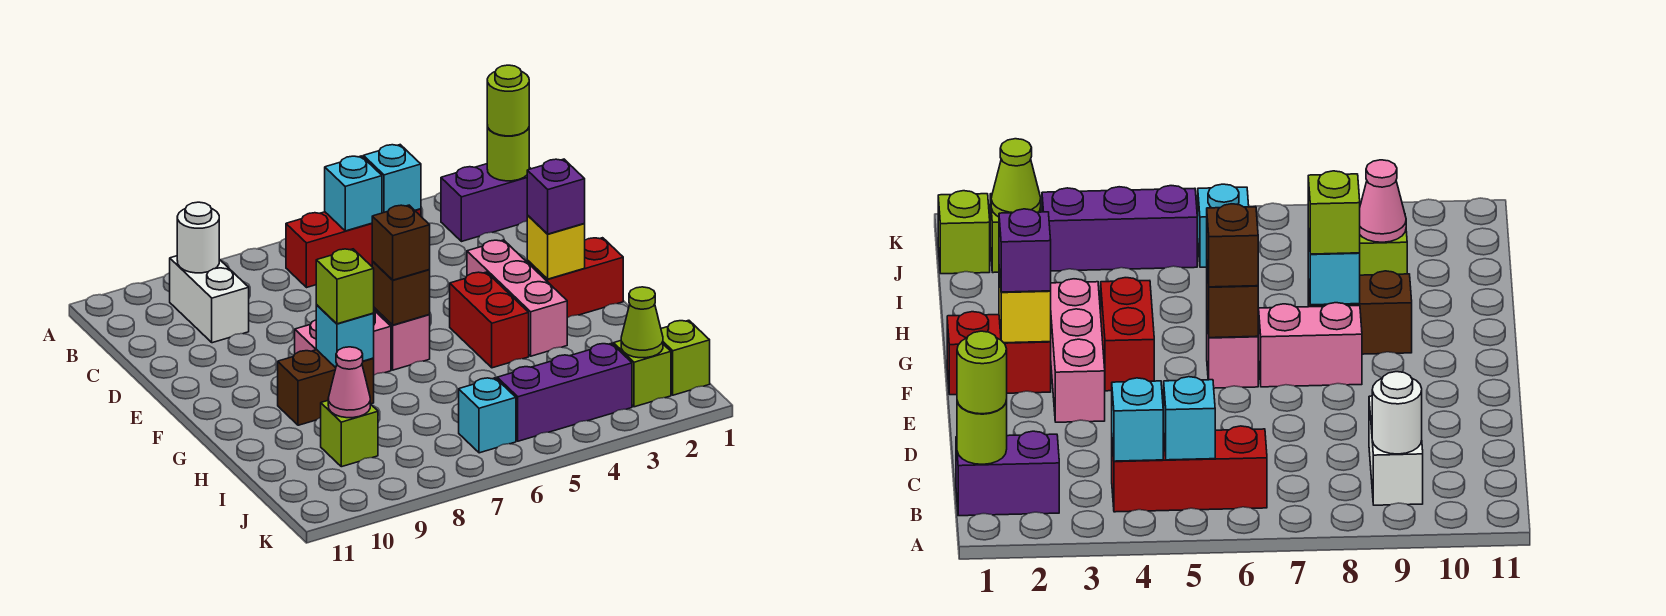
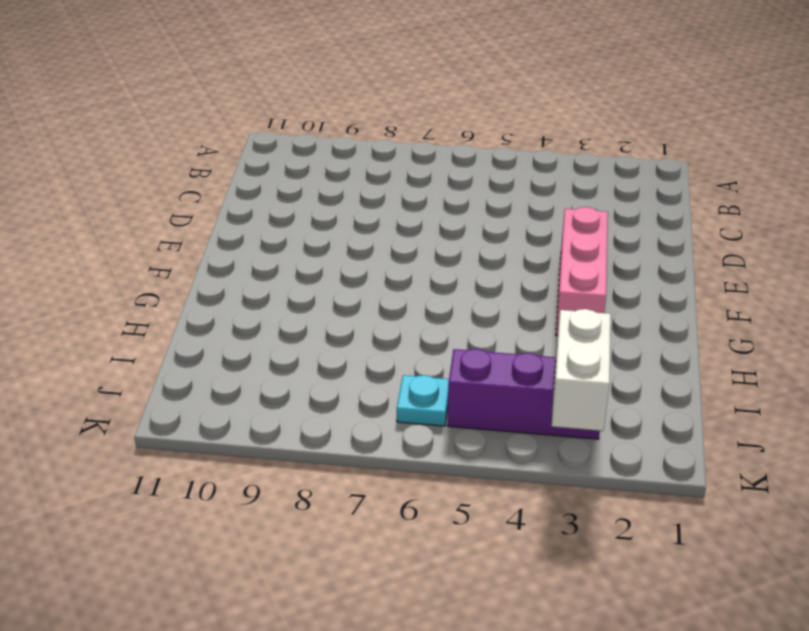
white 1x2 brick [552,309,611,431] -> white 1x2 brick moved to [170,256,249,343]
cyan 1x1 plate [397,375,449,426] -> cyan 1x1 brick [459,378,516,453]
none -> purple 1x2 brick [441,164,531,242]
none -> red 1x3 brick [286,209,421,288]
none -> red 1x2 brick [527,238,623,318]

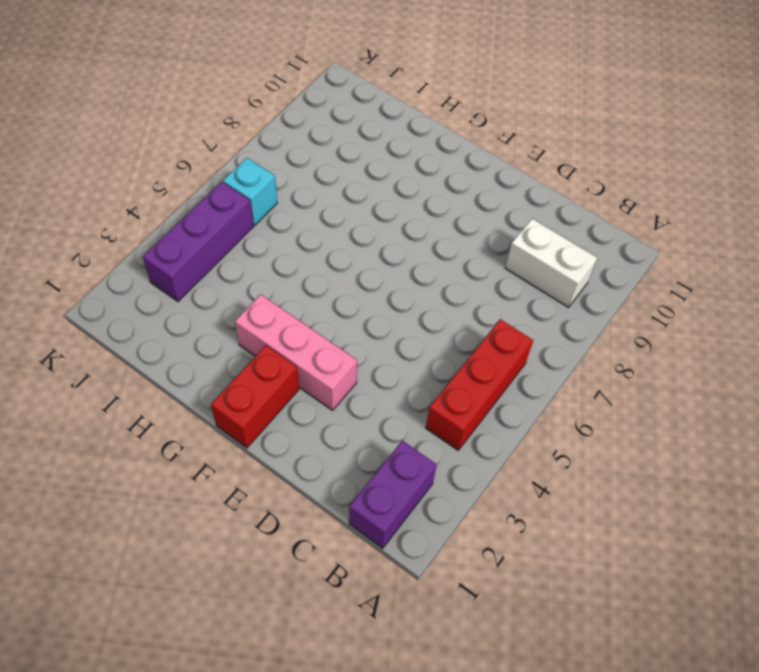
none -> red 1x2 brick [450,272,529,368]
none -> pink 1x1 brick [374,308,430,370]
none -> pink 1x2 brick [295,311,391,375]

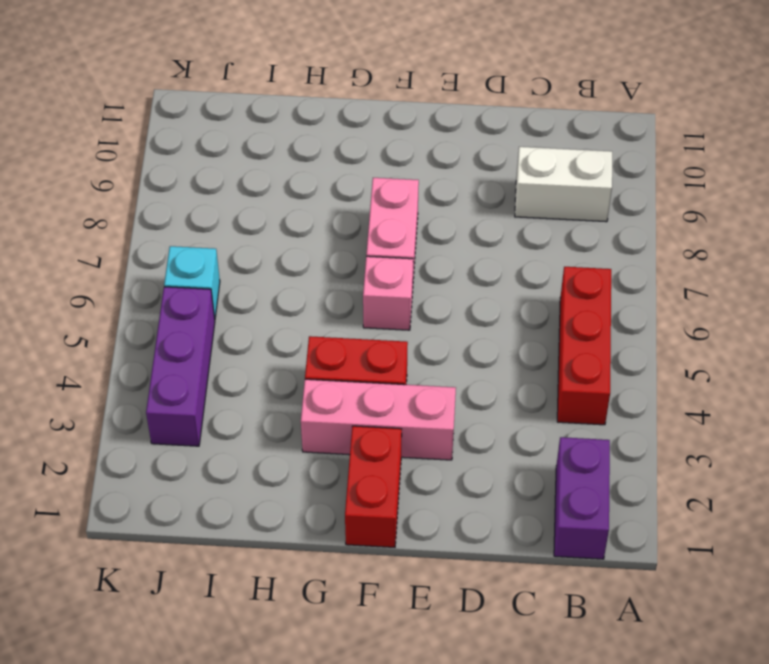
none -> brown 1x2 brick [278,350,374,425]
none -> lime 1x1 brick [321,401,378,467]
none -> lime 1x1 brick [661,320,710,395]

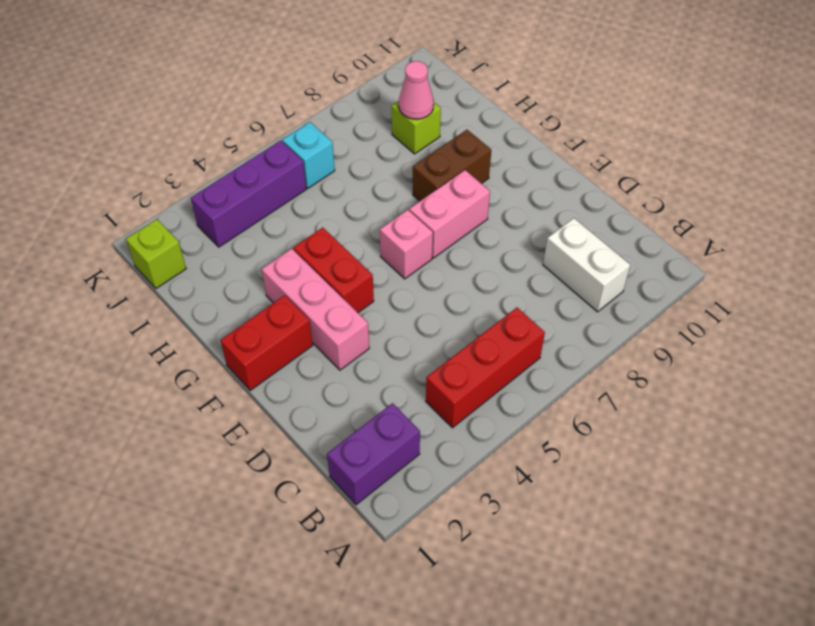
none -> lime 1x1 brick [613,341,671,407]
none -> lime 1x1 round brick [487,126,529,181]
none -> cyan 1x1 brick [363,145,421,213]

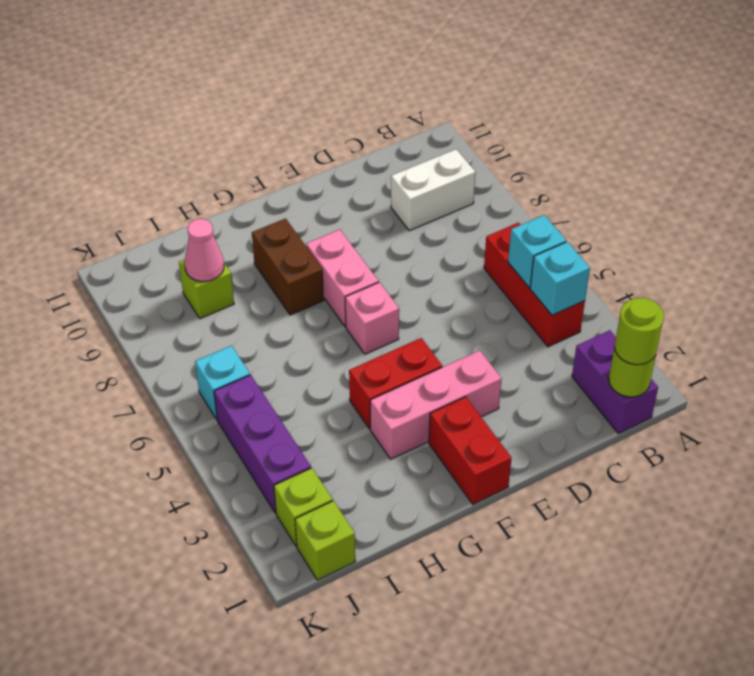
none -> white 1x1 round brick [177,202,219,273]
none -> yellow 1x1 brick [527,215,585,279]
none -> brown 1x1 brick [372,261,430,325]

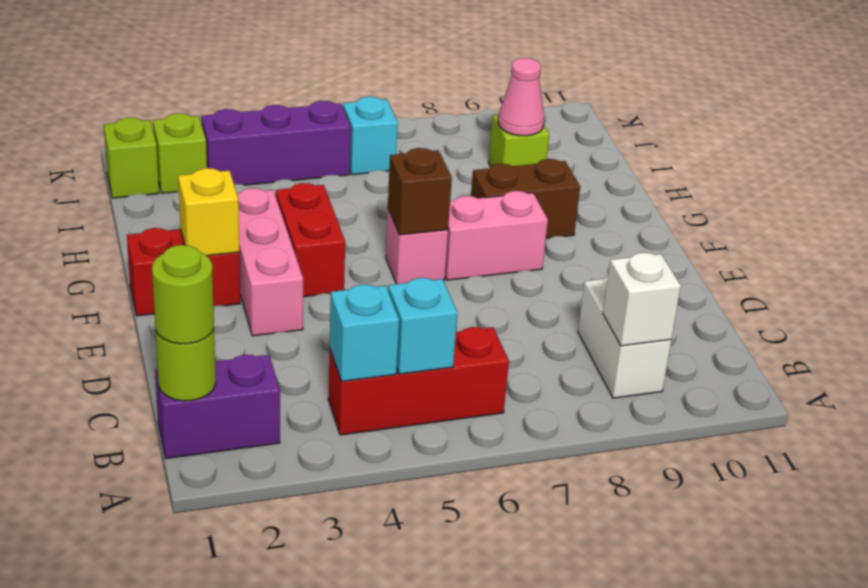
white 1x1 brick [603,253,681,346] -> white 1x1 round brick [177,202,219,273]
none -> cyan 1x1 brick [316,305,374,368]
none -> lime 1x1 cone [621,287,663,358]
none -> purple 1x1 brick [527,159,585,234]

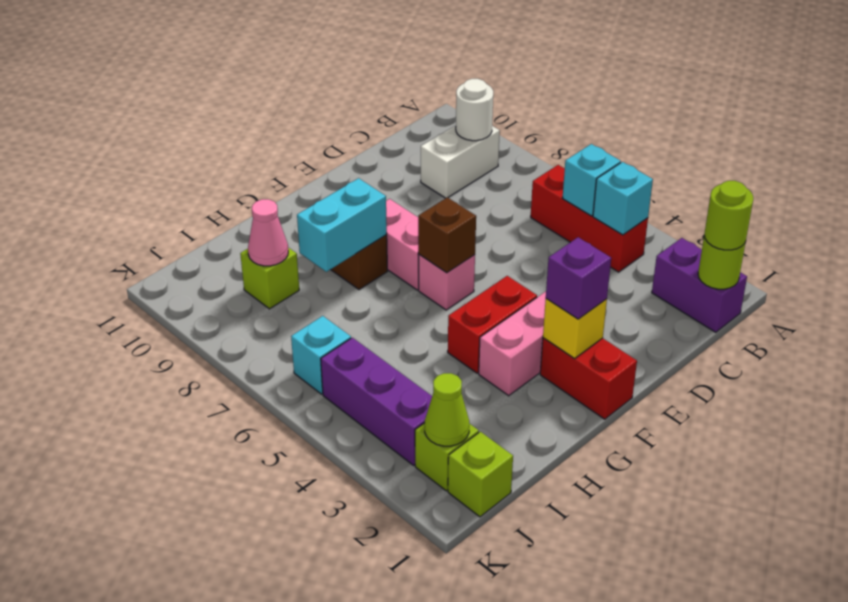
cyan 1x2 brick [297,178,387,272] -> cyan 1x1 brick [316,305,374,368]
none -> brown 1x1 brick [372,205,430,280]
none -> lime 1x1 brick [316,249,374,324]

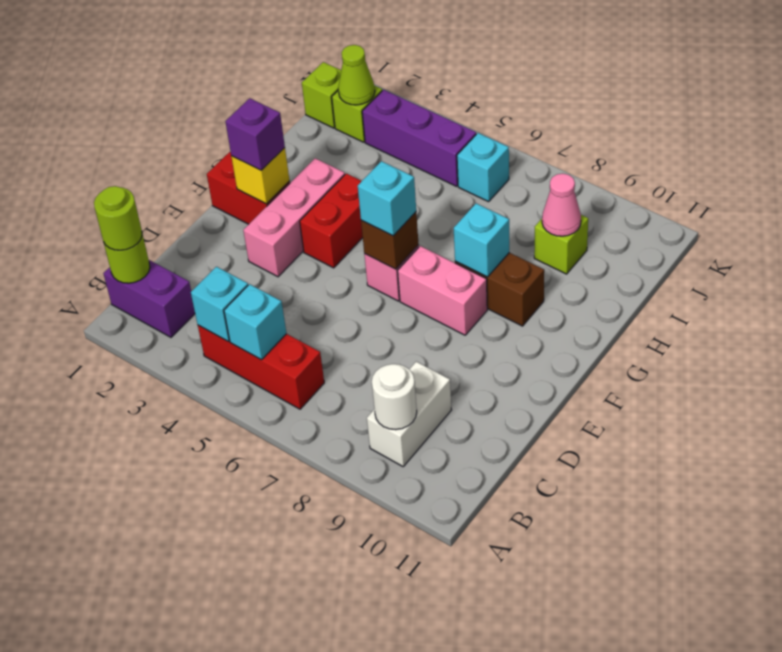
cyan 1x1 brick [358,161,416,236] -> brown 1x1 brick [372,205,430,280]
none -> lime 1x1 brick [316,249,374,324]

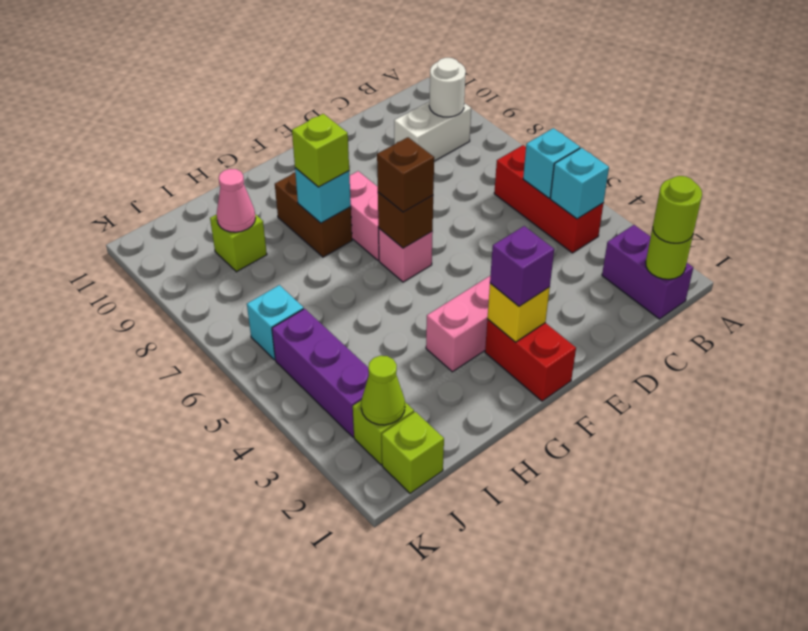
none -> red 1x2 brick [450,272,529,368]

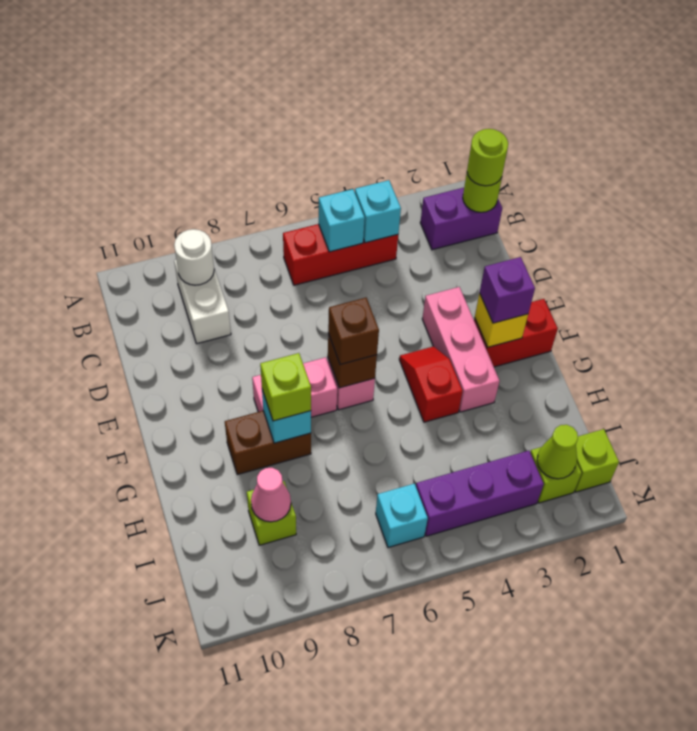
red 1x2 slope [399,346,463,422] -> red 1x2 brick [450,272,529,368]

